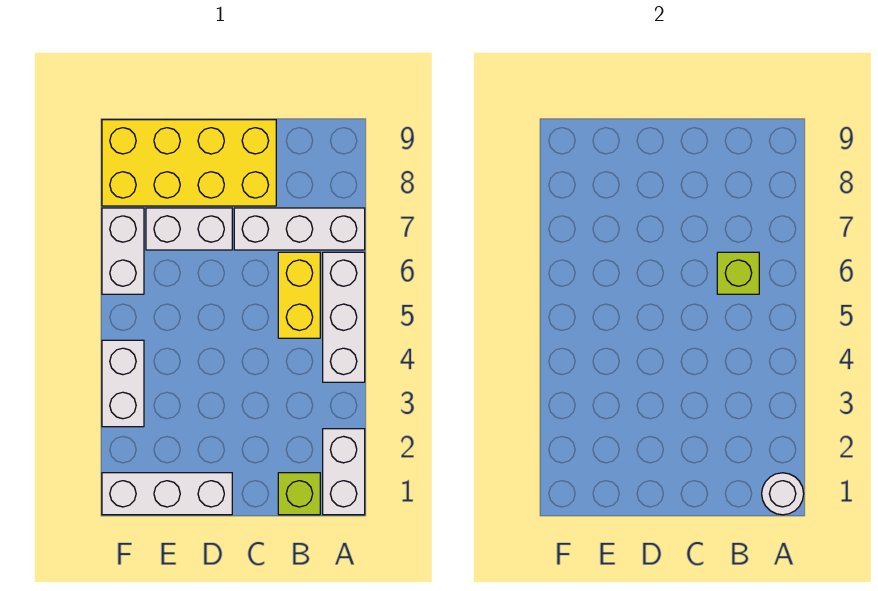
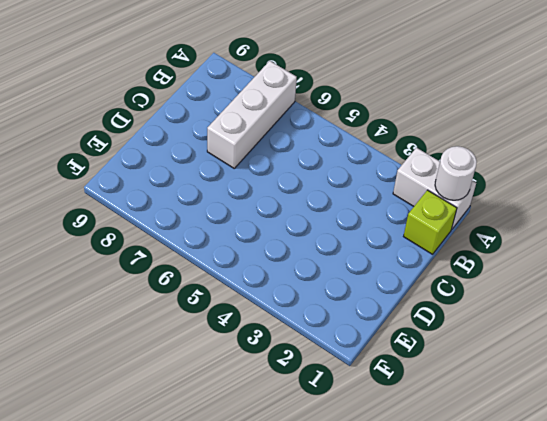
none -> white 1x3 brick [323,252,365,382]
none -> yellow 1x2 brick [278,252,320,338]
none -> yellow 2x4 brick [102,120,276,206]

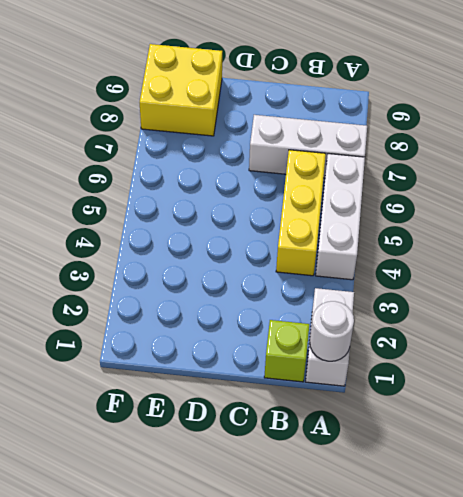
yellow 1x3 brick [276,150,326,276] -> yellow 1x2 brick [278,252,320,338]
yellow 2x2 brick [140,44,222,136] -> yellow 2x4 brick [102,120,276,206]
none -> white 1x3 brick [102,473,232,515]
none -> white 1x2 brick [146,208,232,250]
none -> white 1x2 brick [102,340,144,427]

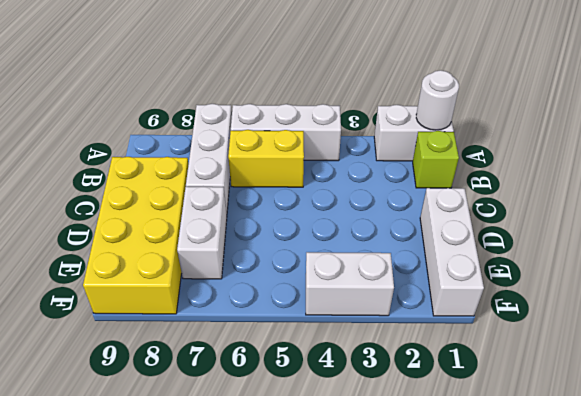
none -> white 1x2 brick [102,208,144,294]
none -> lime 1x1 brick [717,252,759,294]

